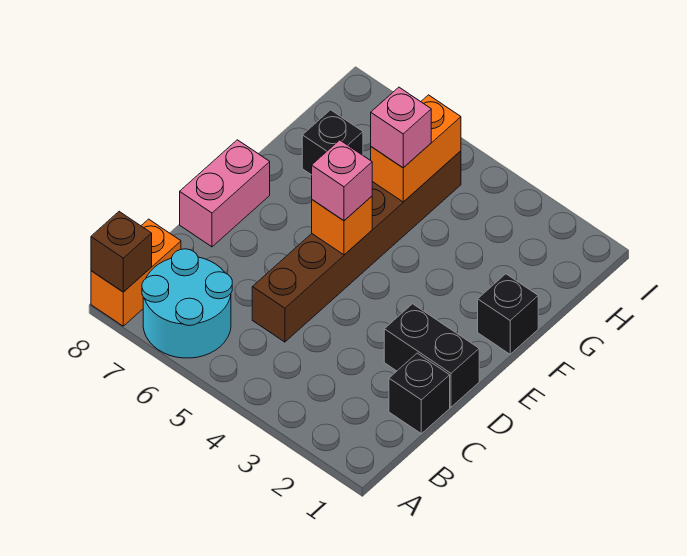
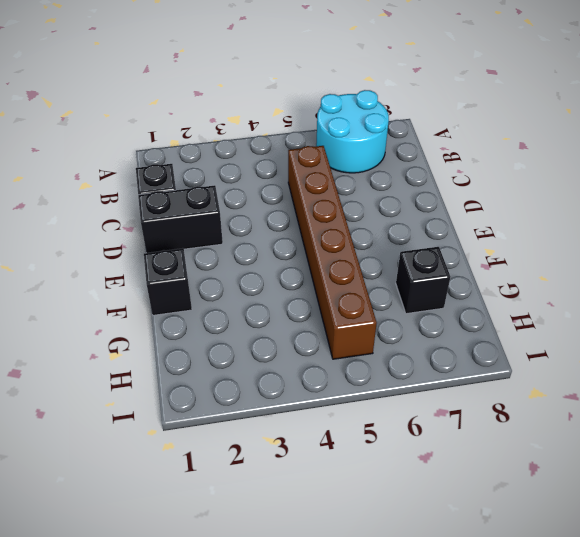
none -> orange 1x2 brick [91,219,181,326]
none -> pink 1x2 brick [180,140,270,247]
none -> brown 1x1 brick [91,212,152,292]

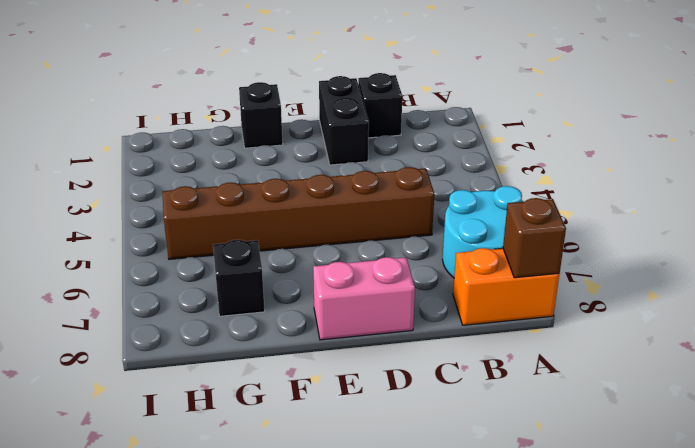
none -> orange 1x1 brick [312,196,372,255]
none -> orange 1x2 brick [371,95,461,202]
none -> pink 1x1 brick [312,140,372,221]

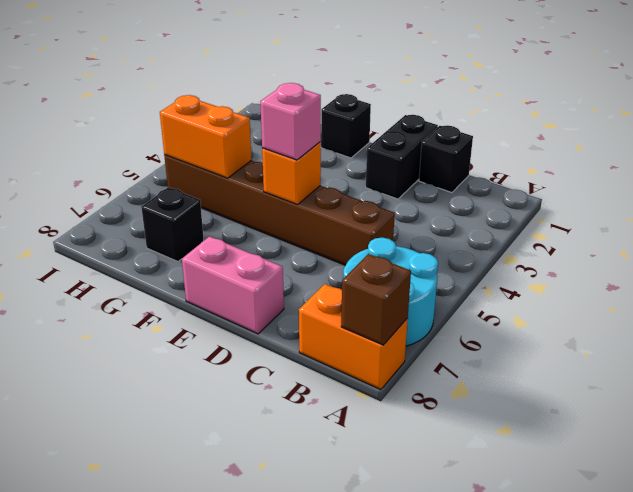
none -> pink 1x1 brick [371,87,431,168]

